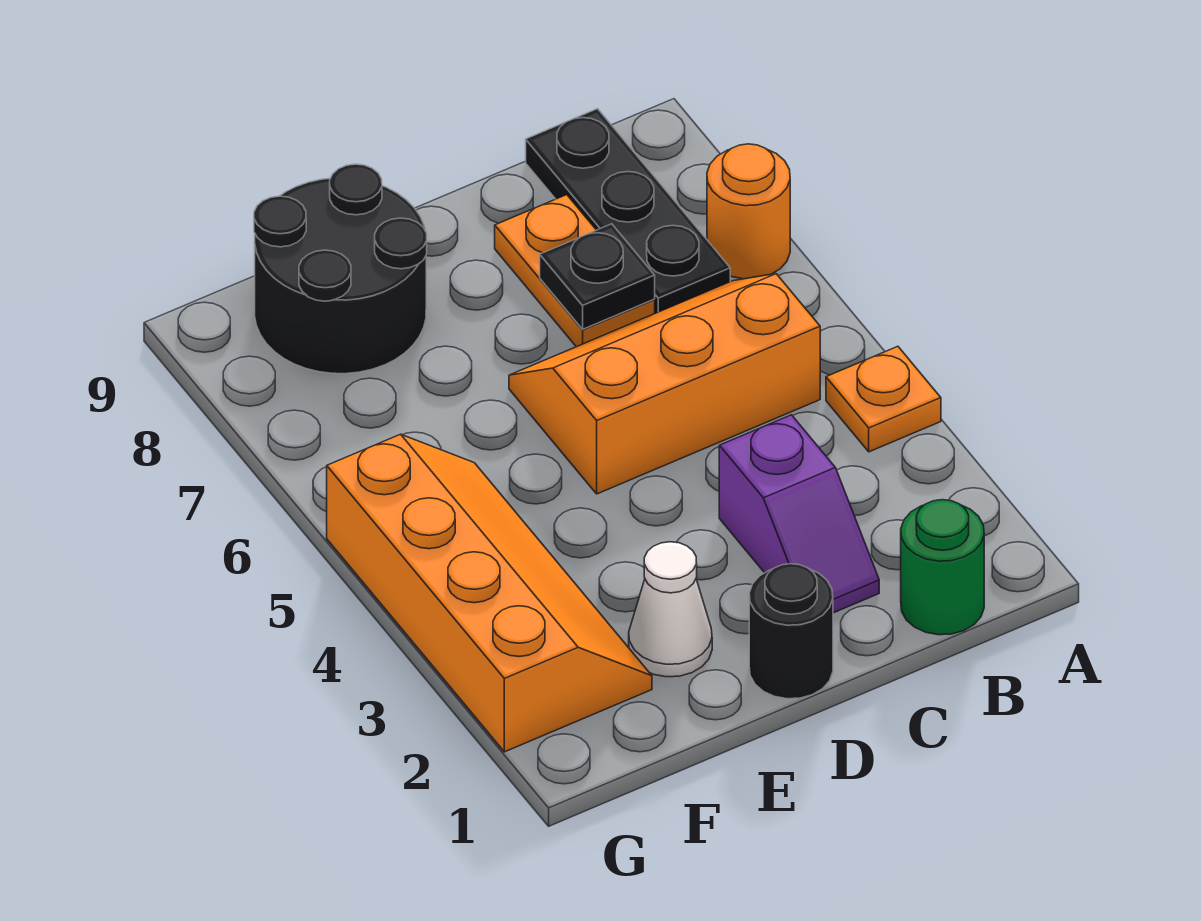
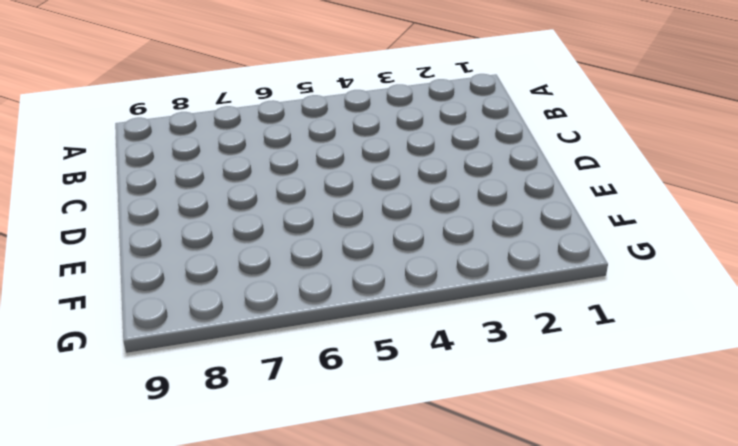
none -> orange 1x1 plate [826,346,941,452]
none -> orange 1x1 round brick [707,144,790,279]
none -> green 1x1 round brick [901,500,984,635]

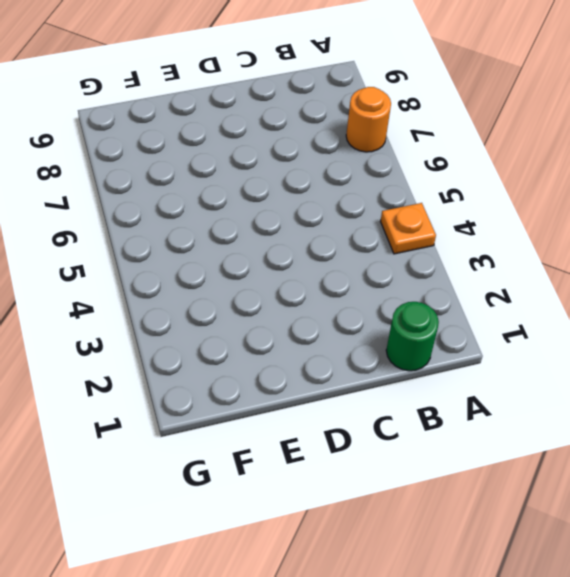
none -> orange 2x3 slope [509,274,820,494]
none -> black 1x3 plate [526,109,730,313]
none -> purple 1x2 slope [719,415,879,613]

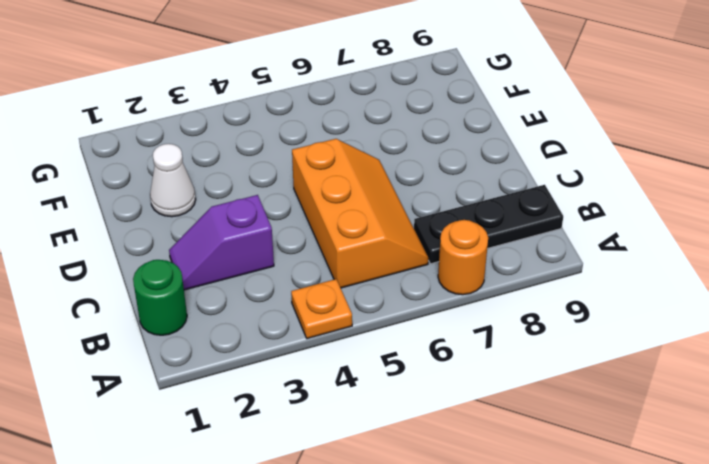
none -> orange 1x2 plate [495,195,655,347]
none -> black 1x1 round brick [749,564,833,699]
none -> black 2x2 round brick [254,164,427,374]

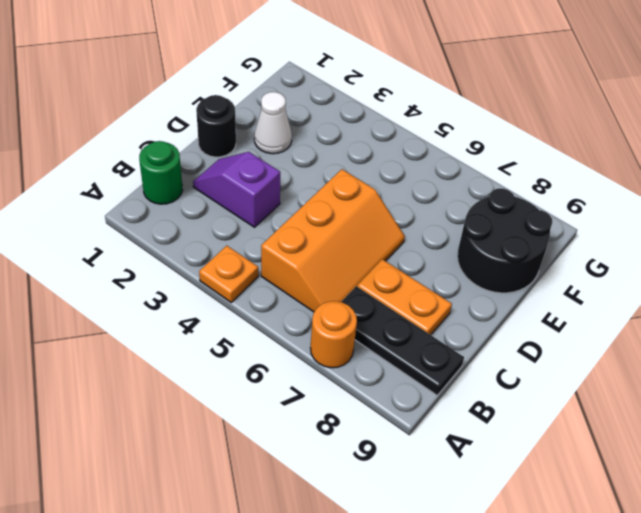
none -> orange 2x4 slope [327,434,652,752]
none -> black 1x1 plate [540,224,655,329]

